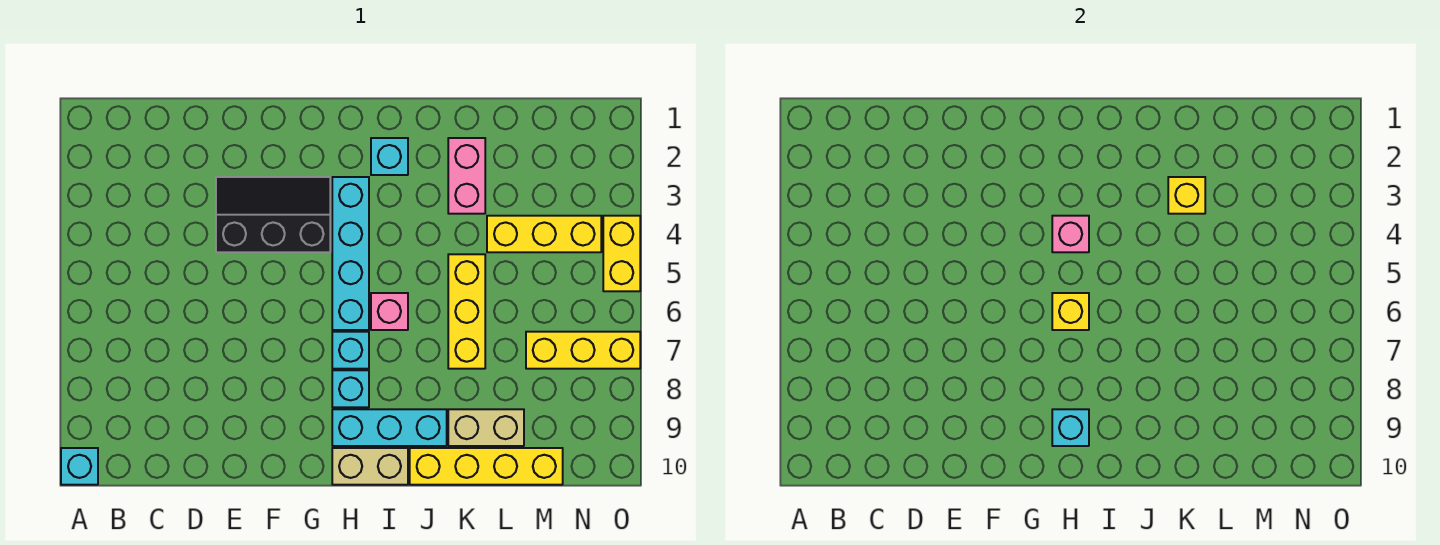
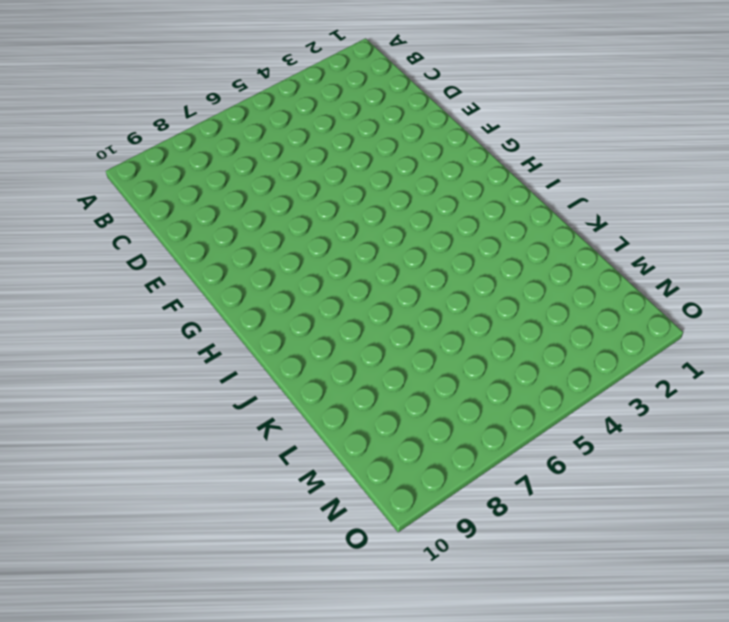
none -> cyan 1x1 brick [61,448,98,485]
none -> black 2x3 slope [216,177,330,252]
none -> cyan 1x4 brick [332,177,369,330]

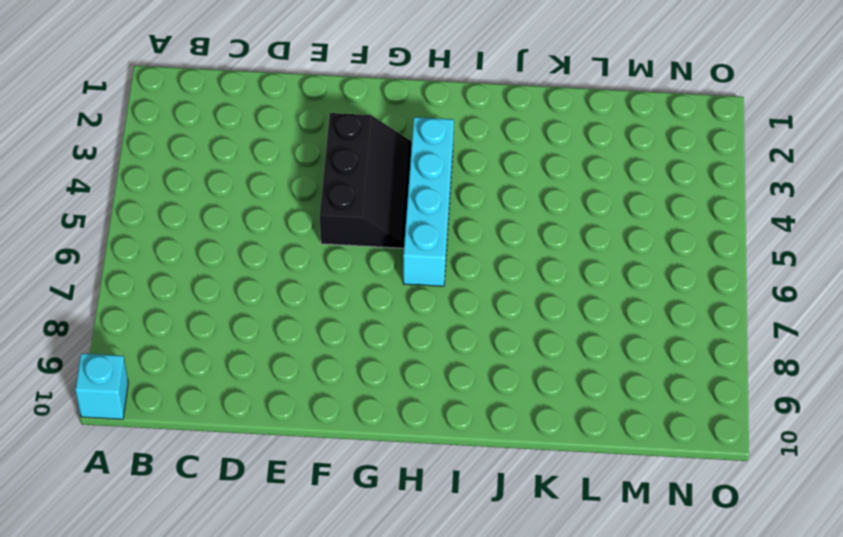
black 2x3 slope [320,113,412,248] -> black 2x3 slope turned to [216,177,330,252]
none -> cyan 1x1 brick [332,332,369,369]
none -> cyan 1x1 brick [332,370,369,407]
none -> cyan 1x3 brick [332,409,447,446]

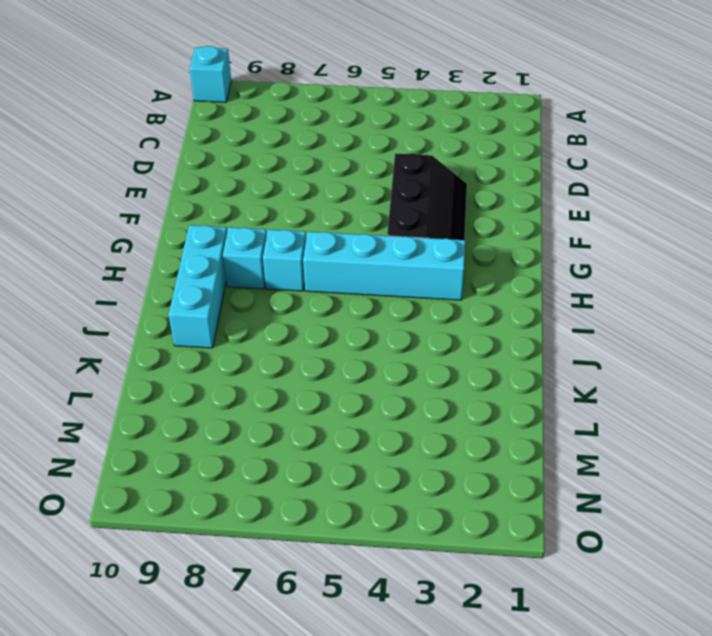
none -> tan 1x2 brick [332,448,408,485]
none -> cyan 1x1 brick [371,138,408,175]
none -> pink 1x1 brick [371,293,408,330]

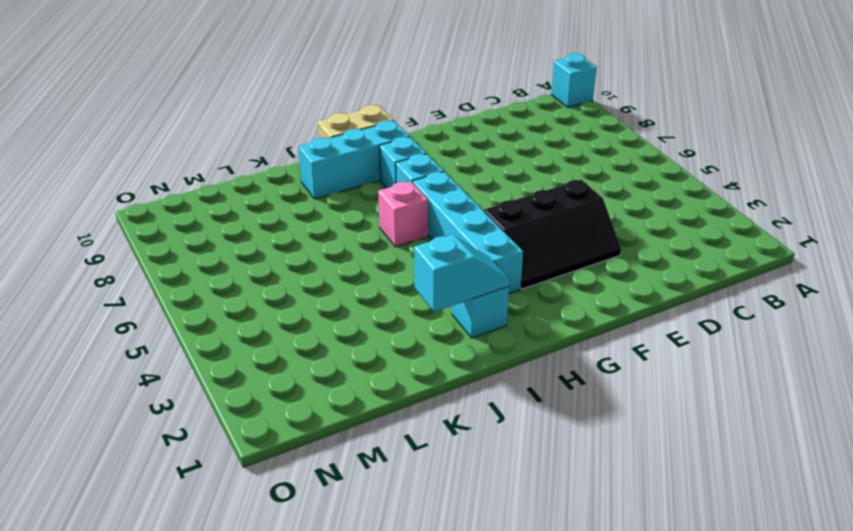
cyan 1x2 slope [414,235,510,312] -> none
none -> yellow 1x4 brick [410,448,563,485]
none -> pink 1x2 brick [448,138,485,214]
none -> yellow 1x3 brick [448,254,485,369]

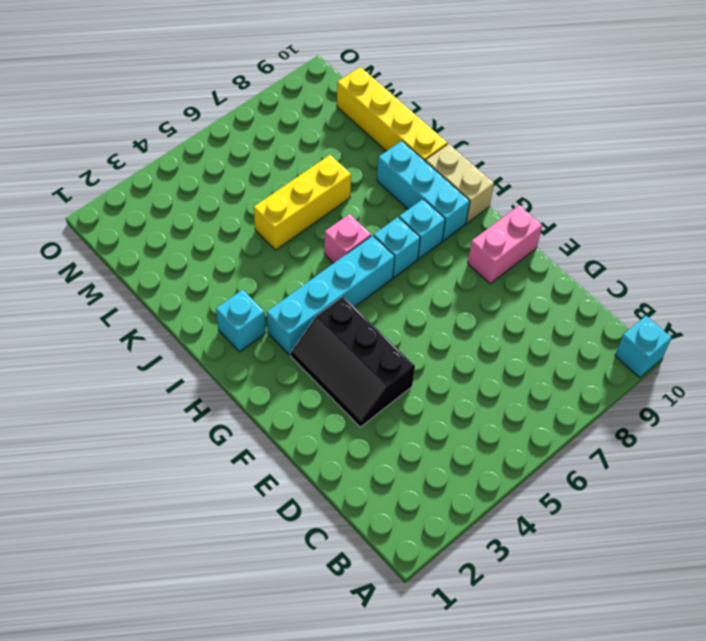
pink 1x2 brick [468,205,542,284] -> pink 1x2 brick moved to [448,138,485,214]
none -> tan 1x2 brick [448,409,524,446]
none -> yellow 1x3 brick [487,216,601,252]
none -> yellow 1x3 brick [526,332,640,369]

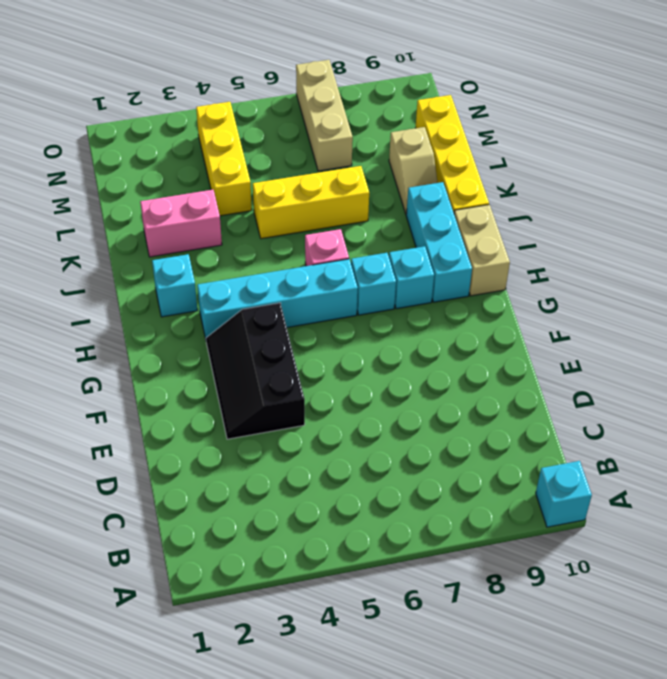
tan 1x2 slope [389,127,438,214] -> tan 1x2 brick [448,409,524,446]
tan 1x3 brick [296,60,353,171] -> yellow 1x3 brick [526,332,640,369]
none -> yellow 1x2 brick [603,216,640,291]
none -> pink 1x1 brick [1052,216,1089,252]
none -> yellow 1x1 brick [1052,293,1089,330]

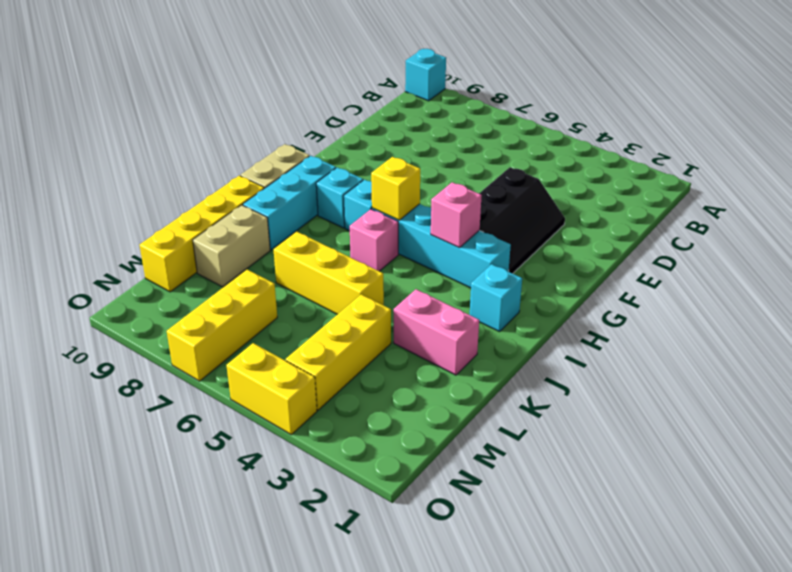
none -> cyan 1x1 brick [1052,409,1089,446]
none -> yellow 1x1 brick [1168,177,1205,214]

